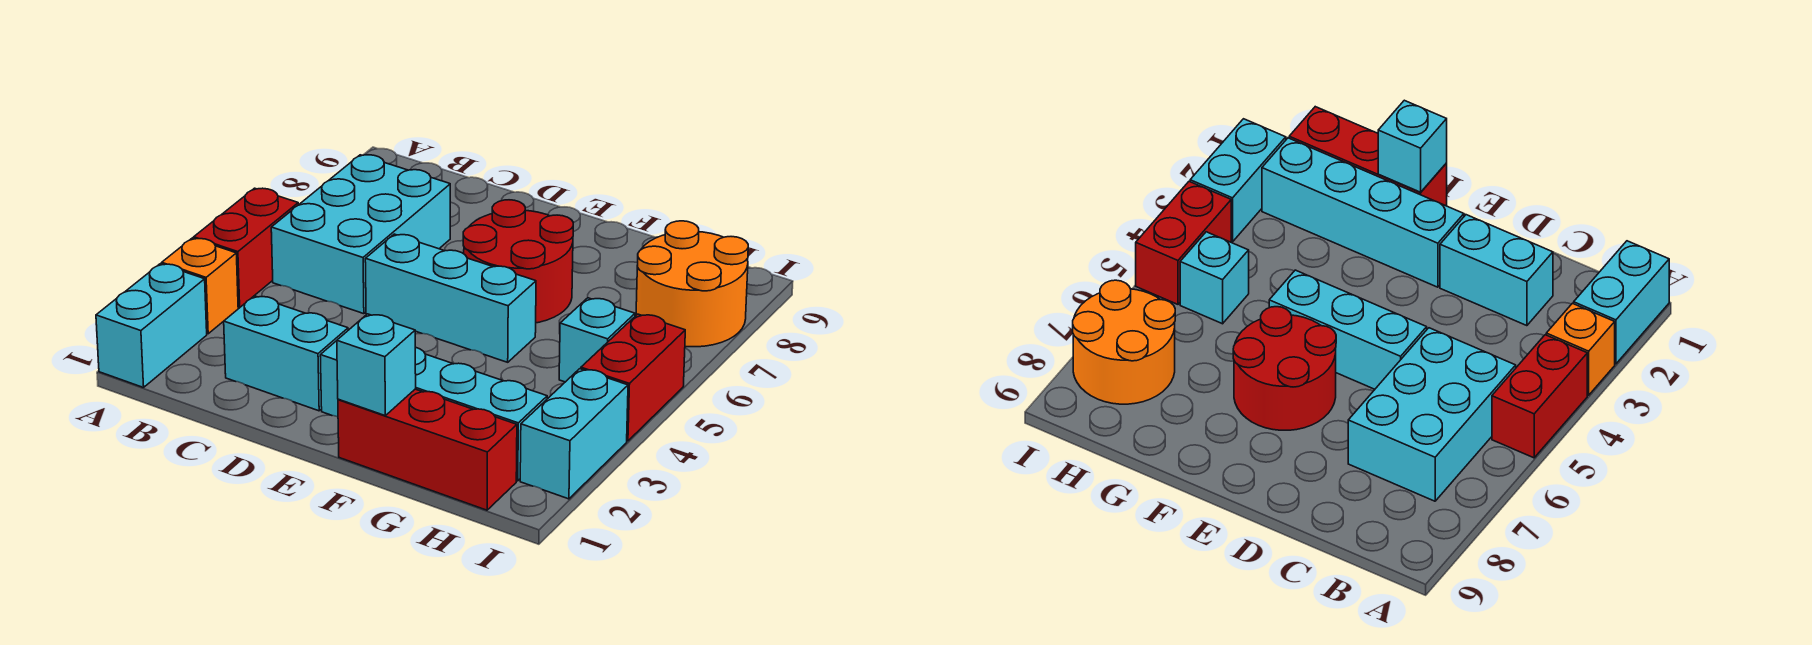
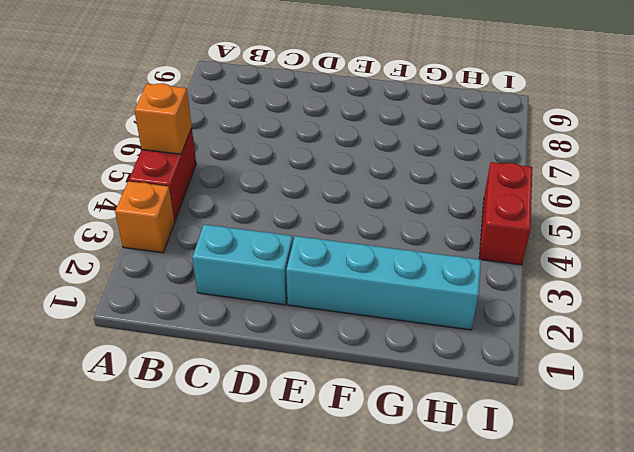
orange 1x1 brick [134,83,192,154] -> none
none -> cyan 1x2 brick [96,264,207,388]
none -> cyan 2x3 brick [271,155,450,314]
none -> cyan 1x3 brick [365,234,536,362]

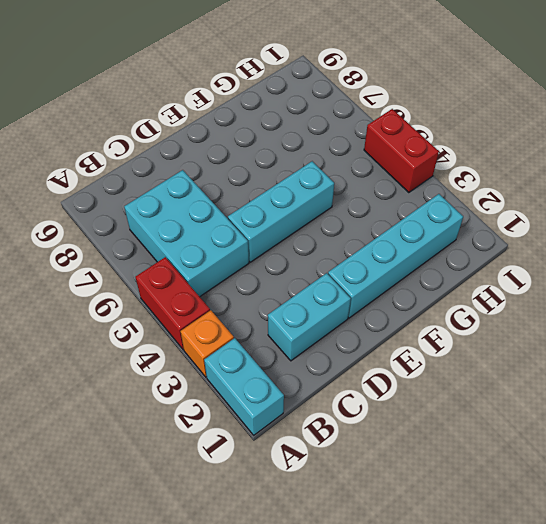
none -> red 2x2 round brick [463,200,573,323]
none -> red 1x3 brick [338,389,517,510]
none -> cyan 1x1 brick [559,298,635,382]

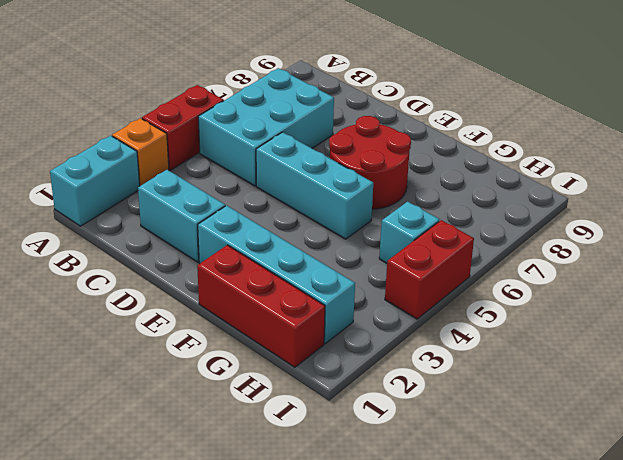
none -> orange 2x2 round brick [636,221,748,347]
none -> cyan 1x2 brick [520,369,628,499]
none -> cyan 1x1 brick [337,314,416,416]

